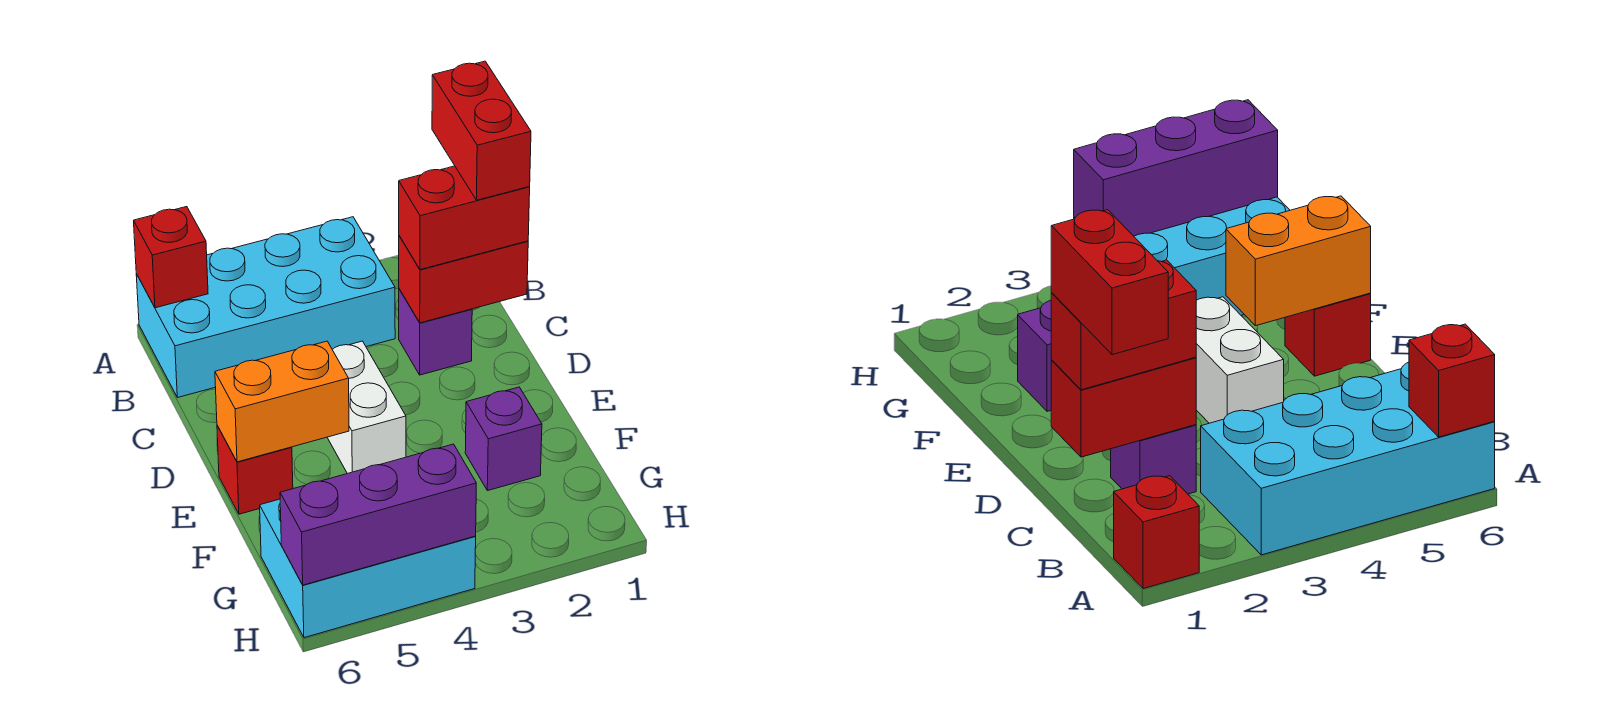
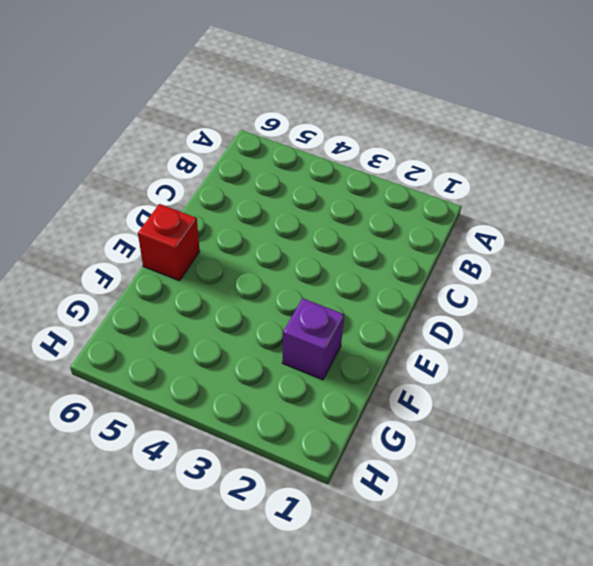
none -> red 1x1 brick [1114,476,1199,589]
none -> cyan 2x4 brick [136,217,395,398]
none -> purple 1x1 brick [399,289,472,375]

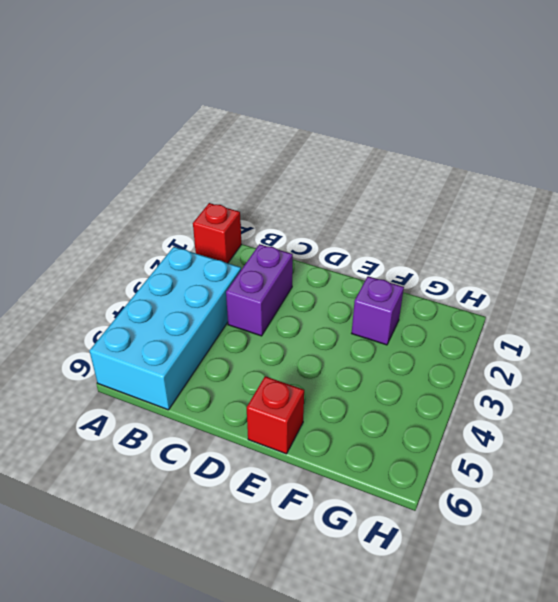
purple 1x2 brick [226,244,293,336] -> purple 1x1 brick [399,289,472,375]
none -> white 1x2 brick [327,341,406,474]
none -> cyan 2x3 brick [260,499,476,638]
none -> red 1x1 brick [134,207,208,308]

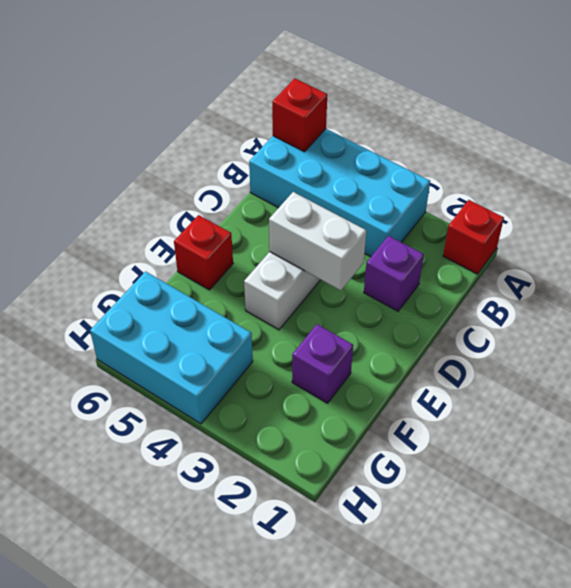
white 1x2 brick [269,192,366,290] -> none
none -> red 1x2 brick [399,236,528,323]
none -> orange 1x2 brick [215,341,349,462]
none -> purple 1x3 brick [280,444,476,585]

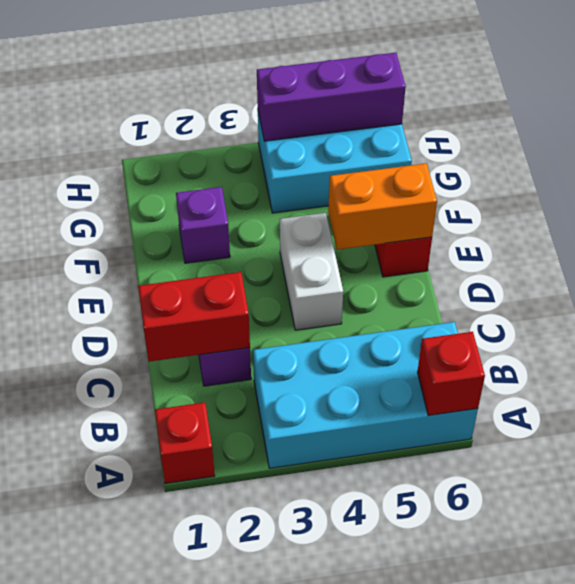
none -> red 1x2 brick [399,166,530,270]
none -> red 1x2 brick [432,61,531,200]

